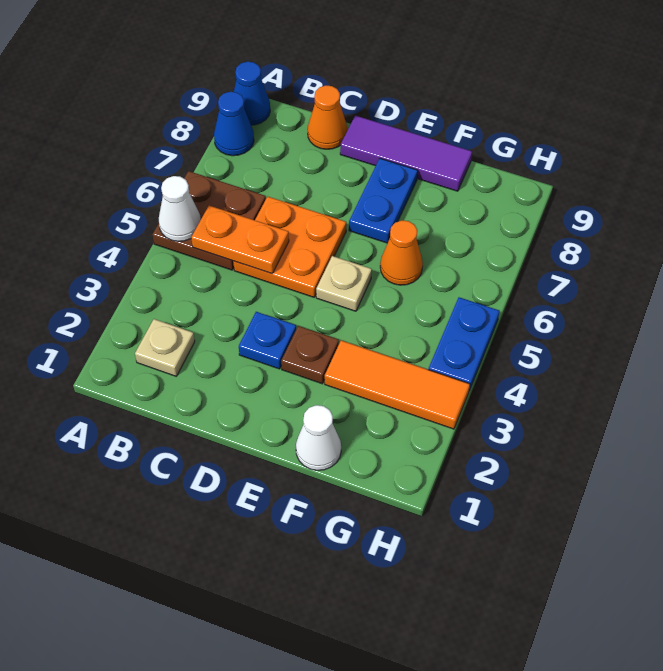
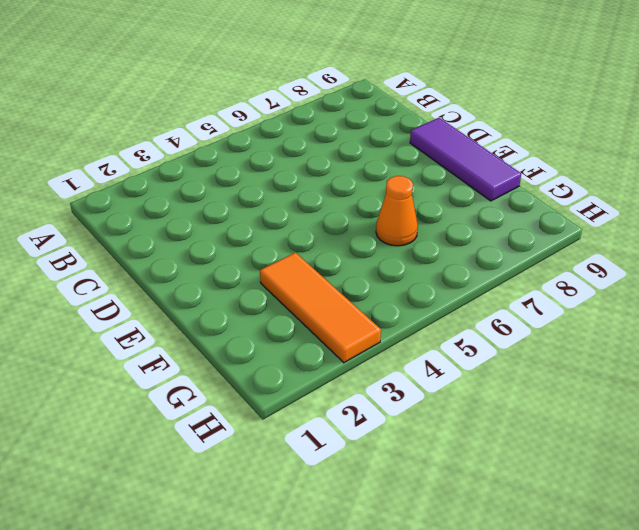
none -> brown 2x2 plate [153,171,266,270]
none -> blue 1x1 cone [214,92,254,156]
none -> blue 1x1 cone [234,62,270,125]

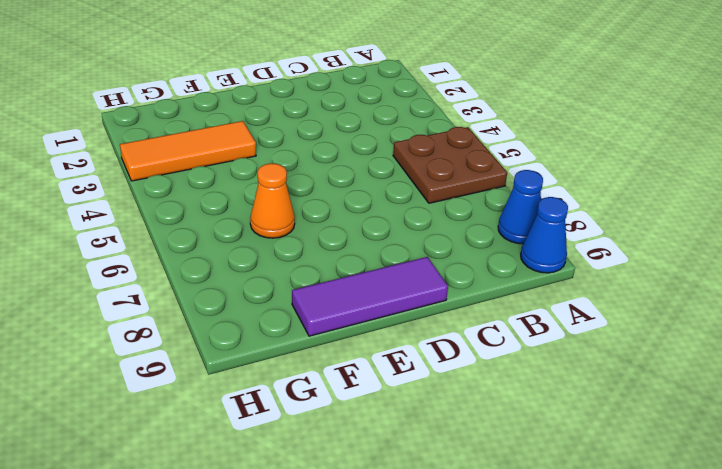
none -> tan 1x1 plate [135,319,195,376]
none -> orange 2x2 plate [233,197,346,297]
none -> orange 1x1 cone [308,85,347,149]

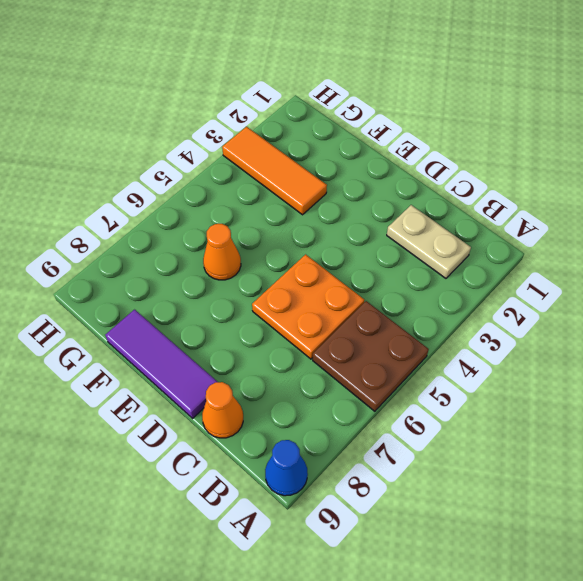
tan 1x2 plate [387,205,471,278] -> tan 1x1 plate [135,319,195,376]
none -> blue 1x1 cone [214,92,254,156]
none -> blue 1x1 plate [239,312,296,369]
none -> brown 1x1 plate [281,326,339,384]

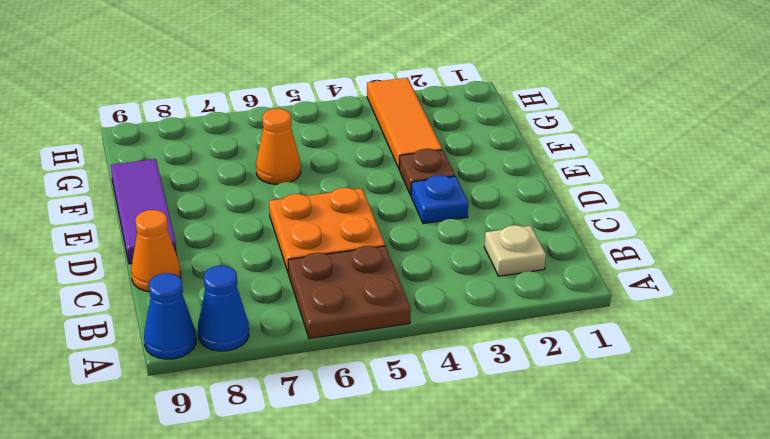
none -> tan 1x1 plate [316,256,372,311]
none -> blue 1x2 plate [349,158,418,243]
none -> white 1x1 cone [296,405,341,470]

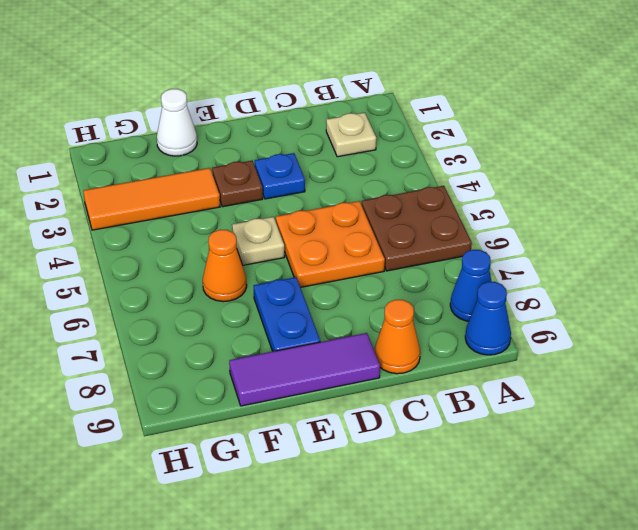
none -> blue 1x2 plate [428,297,499,391]
none -> white 1x1 cone [159,176,201,241]
none -> orange 1x2 plate [191,206,289,274]

